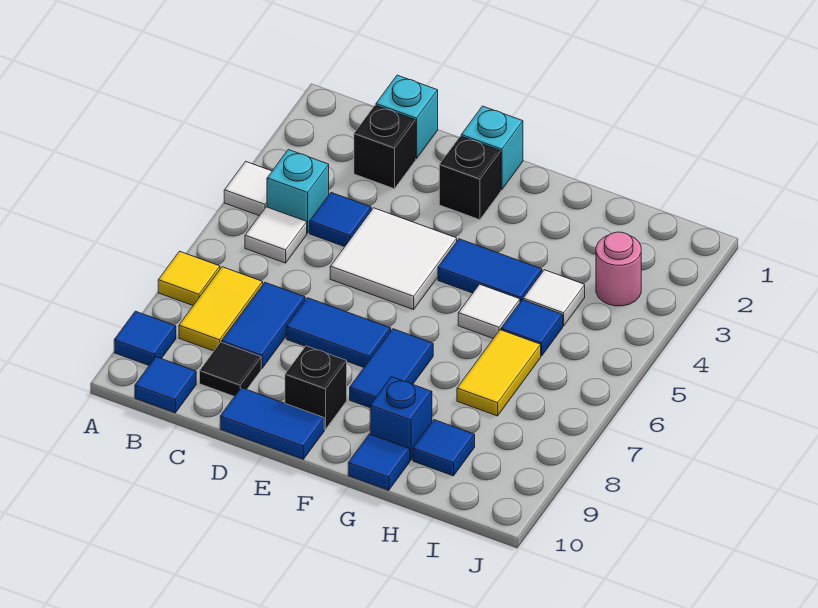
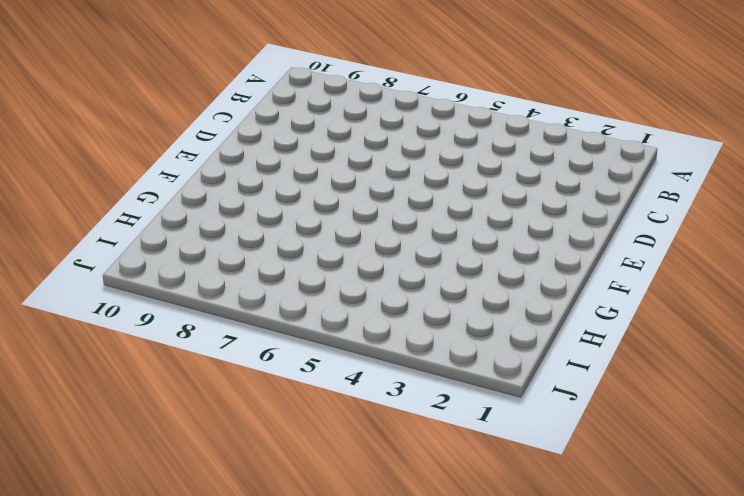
none -> white 1x1 tile [224,161,272,216]
none -> yellow 1x1 tile [158,251,220,305]
none -> blue 1x1 tile [114,311,176,365]

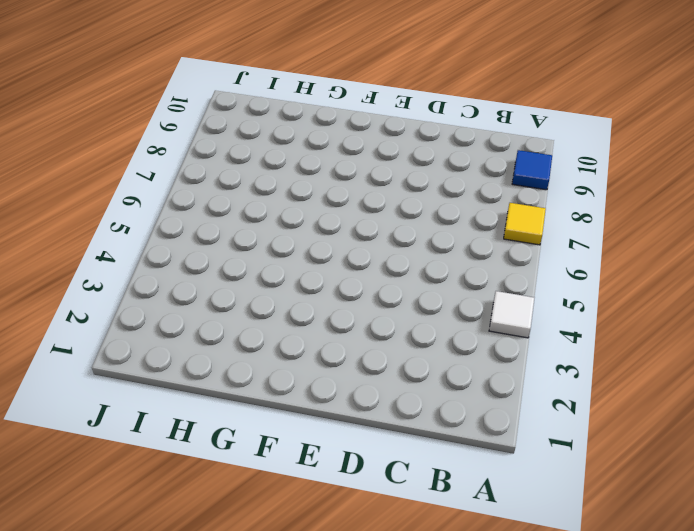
none -> cyan 1x1 brick [267,150,329,233]
none -> white 1x1 tile [245,207,307,263]
none -> yellow 1x2 tile [179,267,263,351]

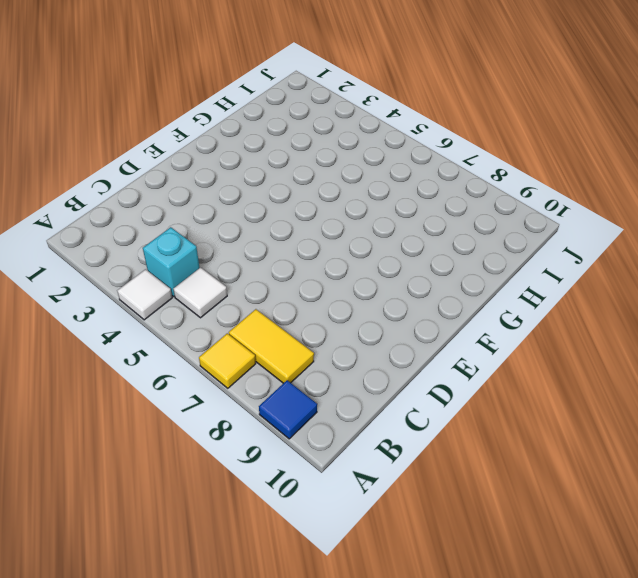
none -> blue 1x1 tile [135,357,196,413]
none -> cyan 1x1 brick [376,75,438,159]
none -> black 1x1 brick [354,105,416,189]

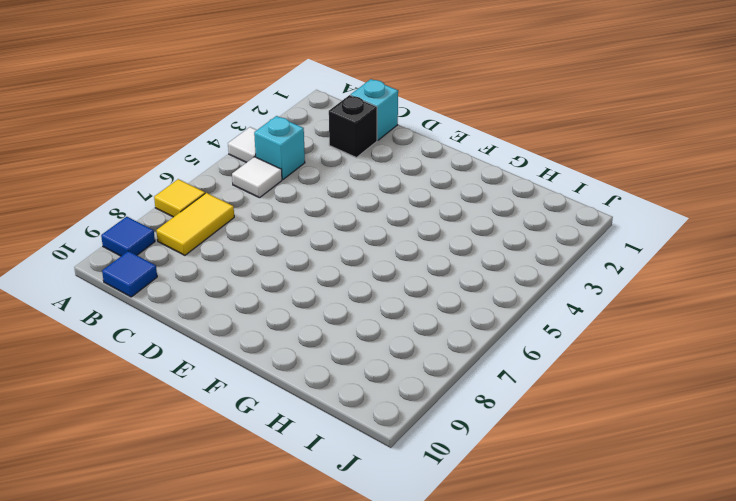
none -> blue 1x1 tile [310,193,371,247]
none -> blue 1x2 tile [222,282,305,368]
none -> black 1x1 tile [200,342,261,396]

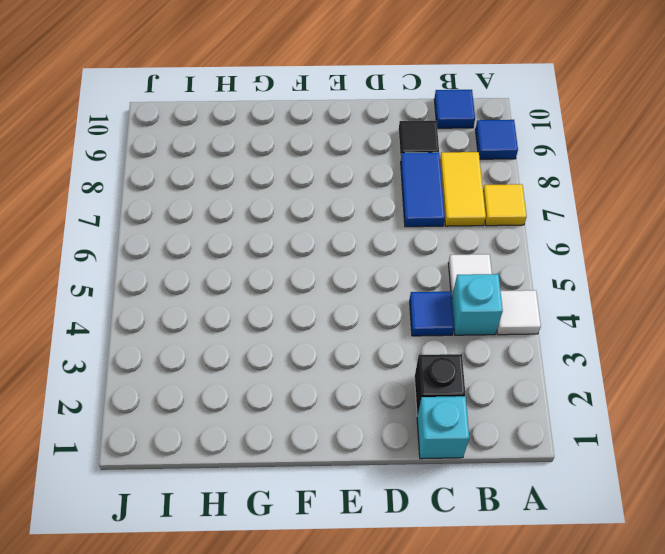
none -> white 2x2 tile [330,208,457,310]
none -> blue 1x2 tile [286,298,391,367]
none -> blue 1x2 tile [220,388,324,459]

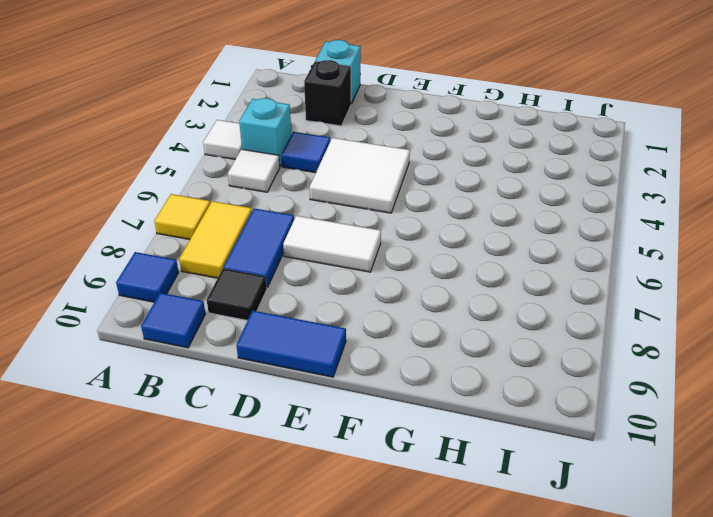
white 1x2 tile [283,216,381,272] -> blue 1x2 tile [286,298,391,367]
none -> cyan 1x1 brick [461,106,523,190]
none -> black 1x1 brick [439,136,501,220]
none -> black 1x1 brick [285,346,347,429]

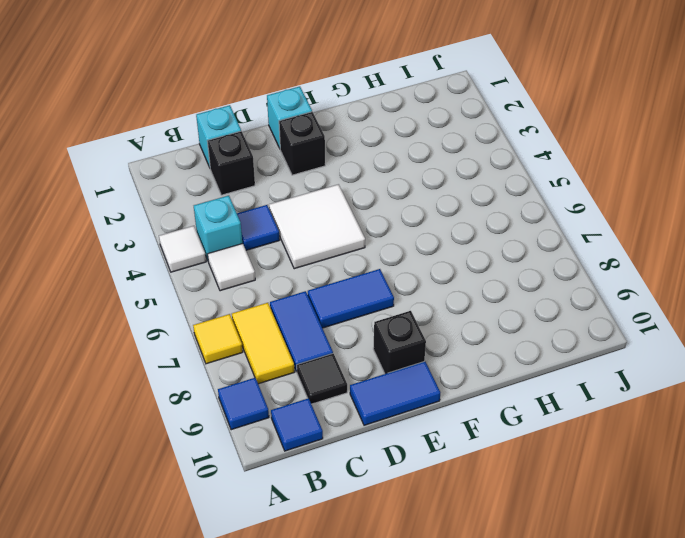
none -> blue 1x2 tile [438,239,542,302]
none -> blue 1x2 tile [350,329,433,408]
none -> white 1x1 tile [458,284,520,339]

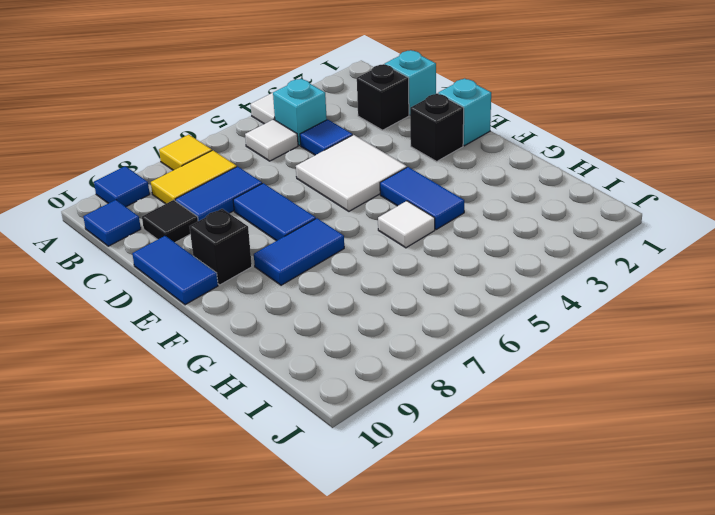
none -> blue 1x1 brick [370,377,432,460]
none -> blue 1x1 tile [348,434,410,490]
none -> white 1x1 tile [523,270,585,326]

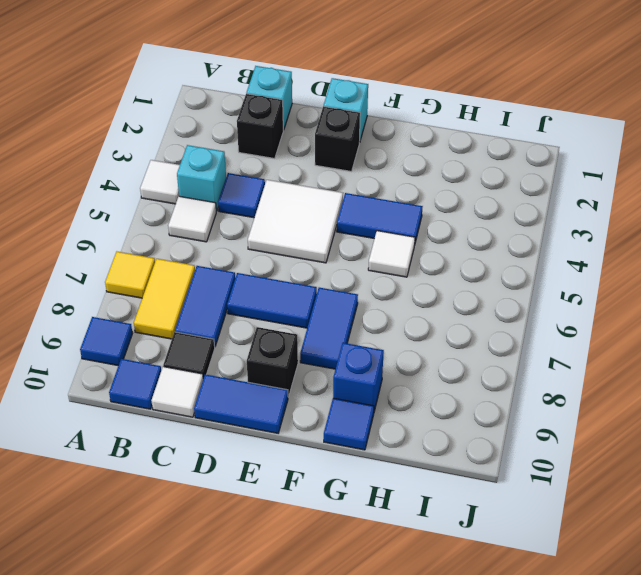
white 1x1 tile [151,367,203,417] -> white 1x1 tile moved to [523,270,585,326]
none -> blue 1x1 tile [501,300,563,356]
none -> yellow 1x2 tile [457,330,541,416]
none -> blue 1x1 tile [413,420,475,476]

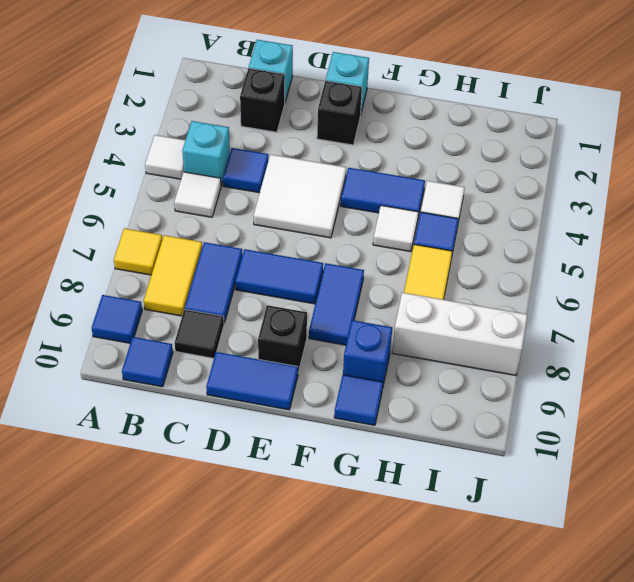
white 1x3 brick [392,293,528,375] -> none
none -> blue 1x1 tile [413,420,475,476]
none -> pink 1x1 round brick [596,232,641,306]

